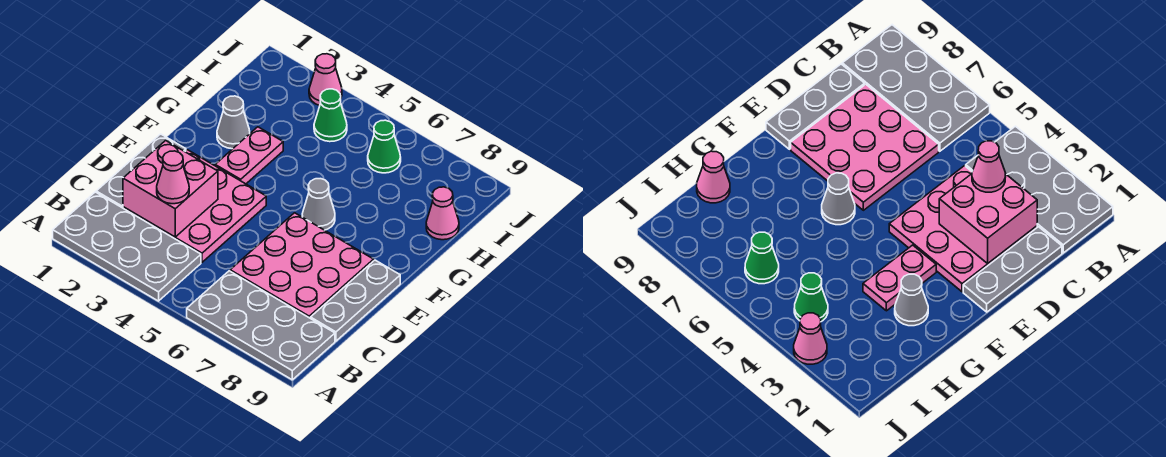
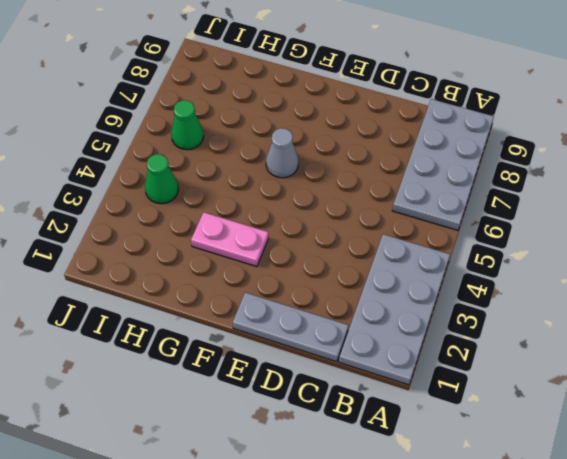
none -> pink 3x3 plate [123,150,266,262]
none -> pink 3x3 plate [230,213,374,318]
none -> grey 1x3 plate [311,260,400,341]

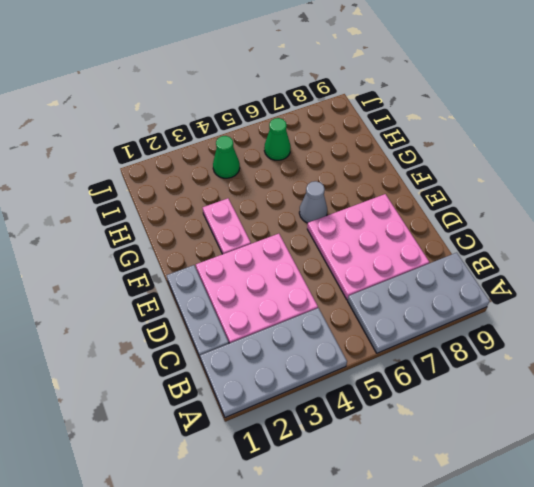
none -> grey 1x3 plate [311,260,400,341]
none -> grey 1x1 cone [217,96,250,149]
none -> pink 1x1 cone [426,187,459,240]

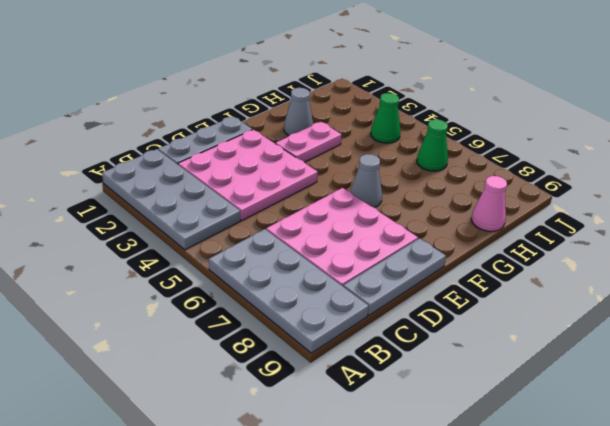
none -> pink 1x1 cone [309,54,342,106]
none -> pink 2x2 brick [123,140,218,237]
none -> pink 1x1 cone [157,151,189,204]

